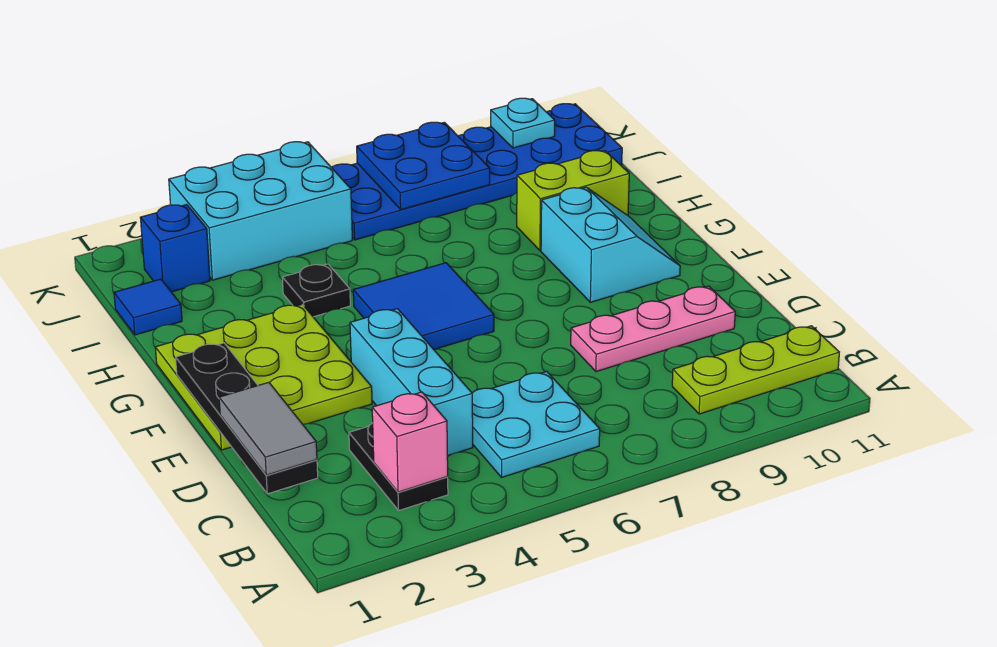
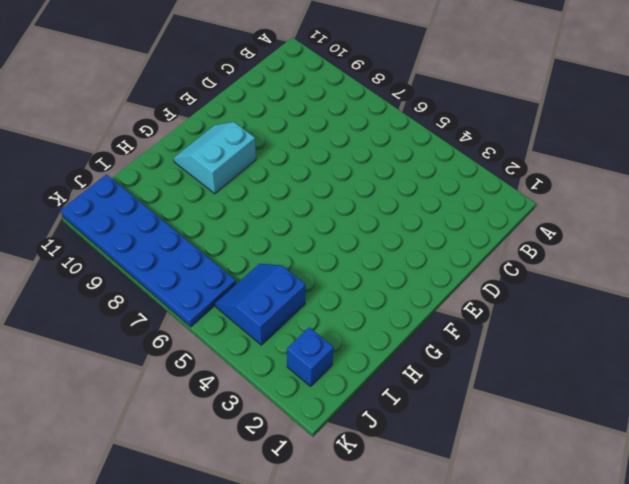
blue 2x2 slope [215,264,306,345] -> cyan 2x3 brick [169,142,352,280]
none -> black 1x2 plate [349,423,448,510]
none -> cyan 2x2 plate [472,371,600,477]
none -> lime 1x3 plate [672,326,839,414]

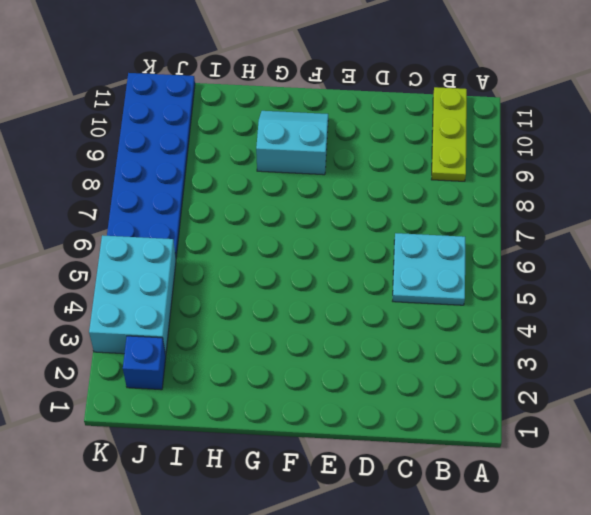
none -> black 1x2 plate [349,423,448,510]
none -> cyan 1x3 brick [350,309,473,456]
none -> pink 1x3 plate [571,286,735,372]

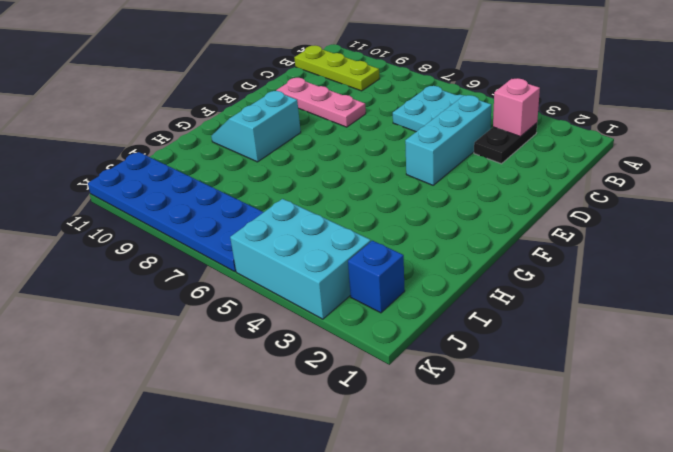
none -> lime 3x3 plate [155,304,372,450]
none -> blue 2x2 tile [353,263,494,349]
none -> black 1x1 plate [282,264,350,317]

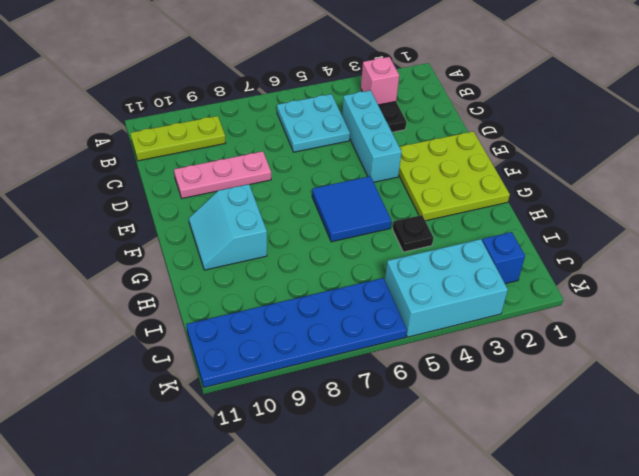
none -> lime 1x2 brick [517,151,629,251]
none -> blue 1x1 tile [114,279,182,335]
none -> black 1x4 plate [176,343,318,494]

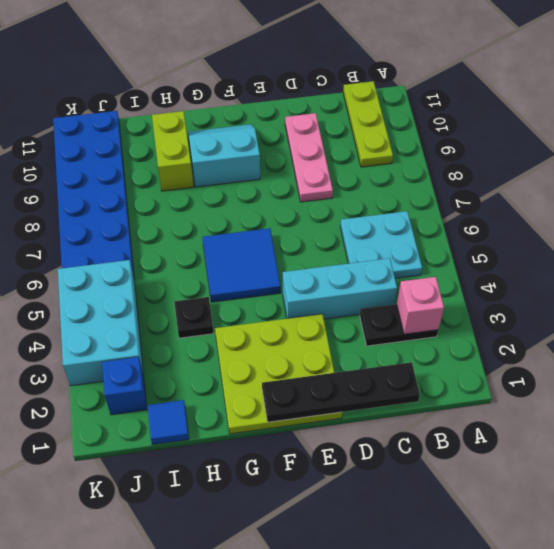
none -> blue 2x2 plate [357,122,490,209]
none -> cyan 1x1 plate [491,98,555,148]
none -> grey 1x2 tile [219,382,317,475]

